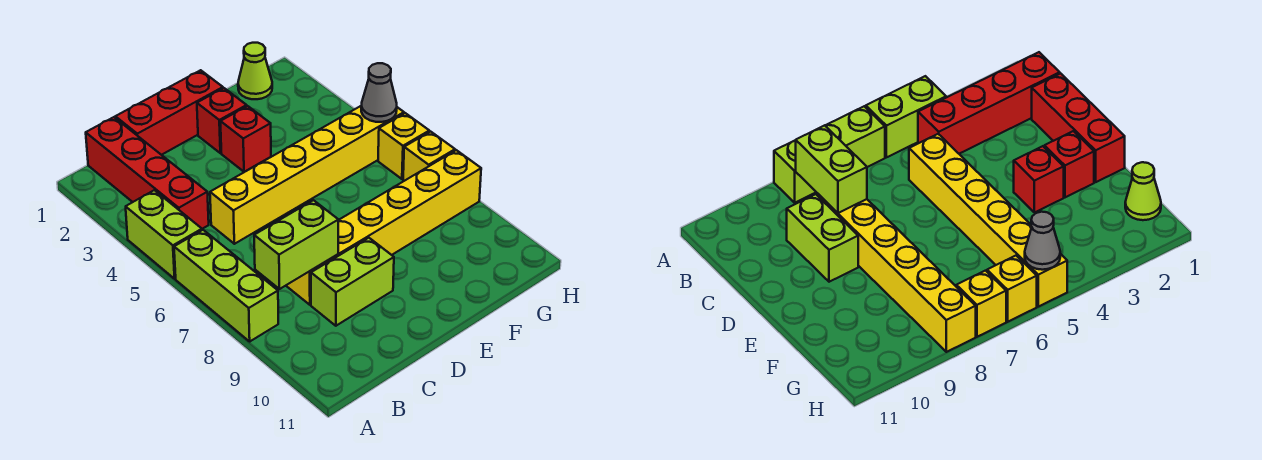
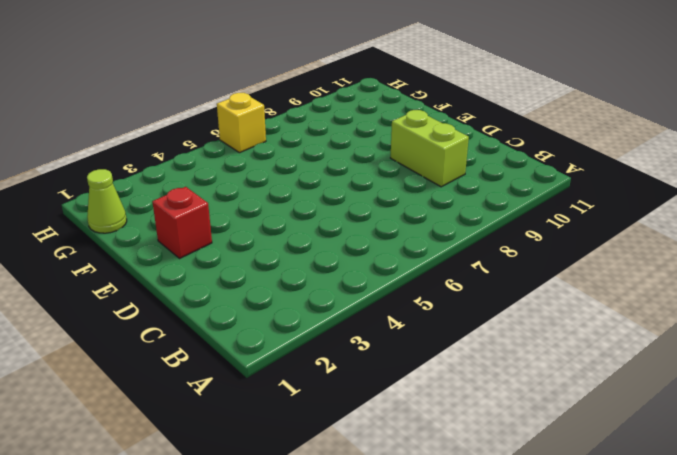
none -> lime 1x2 brick [126,190,202,279]
none -> lime 1x3 brick [174,230,278,341]
none -> red 1x4 brick [86,117,209,229]

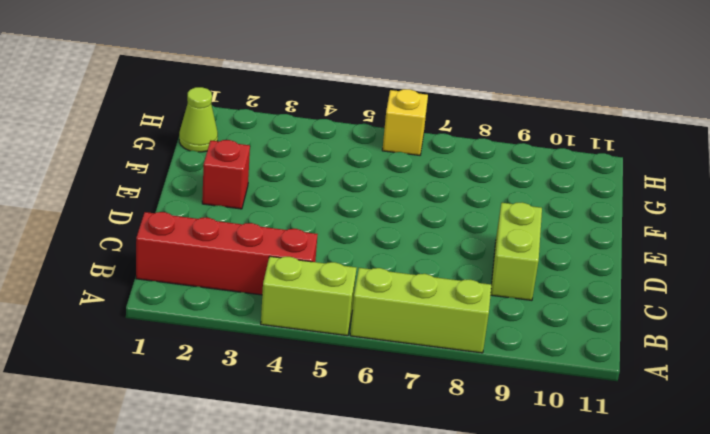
none -> red 1x3 brick [115,70,223,155]
none -> yellow 1x6 brick [210,106,404,244]
none -> yellow 1x6 brick [286,150,481,305]

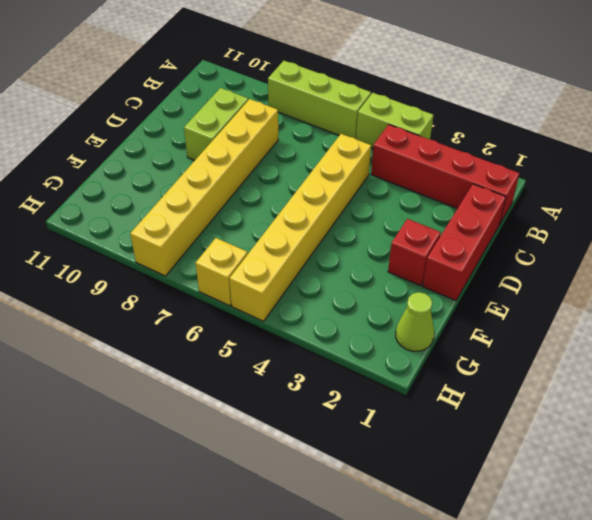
none -> red 1x1 brick [220,106,271,172]
none -> yellow 1x1 brick [403,132,455,181]
none -> lime 1x2 brick [254,200,338,289]

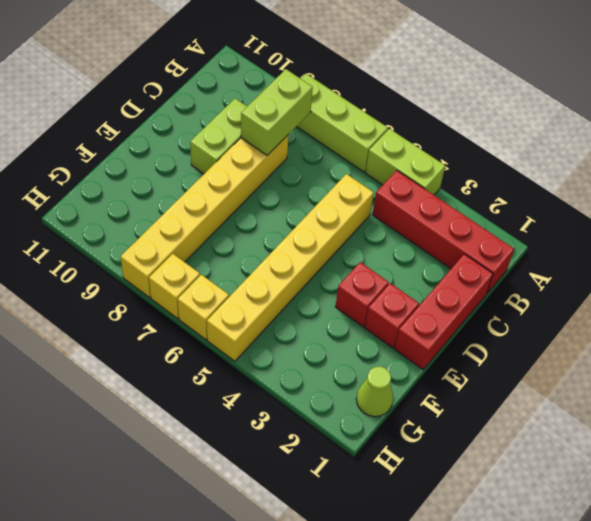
none -> grey 1x1 cone [361,63,397,122]

